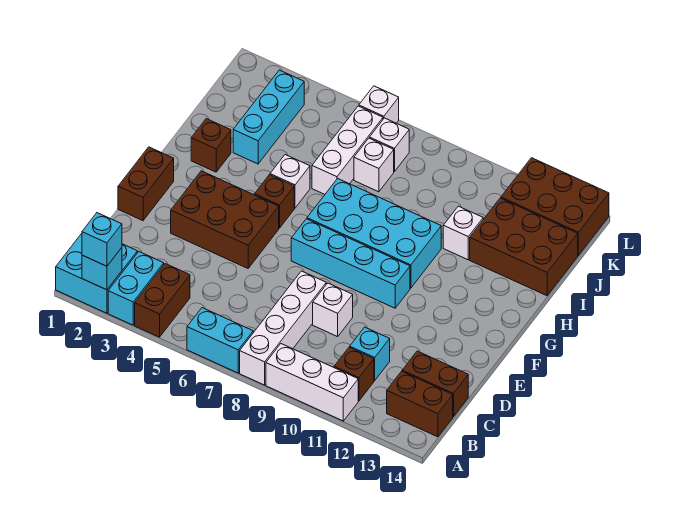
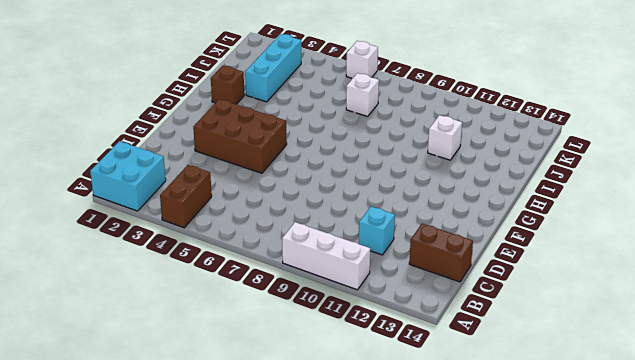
none -> cyan 1x2 brick [108,252,164,325]
none -> cyan 1x2 brick [187,308,253,373]
none -> white 1x4 brick [240,271,326,385]

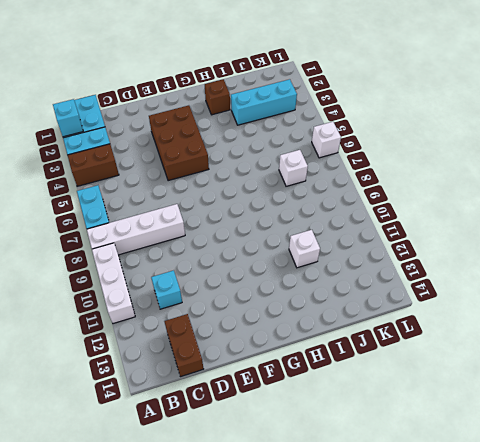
none -> brown 1x1 brick [334,347,374,401]
none -> brown 1x2 brick [387,371,453,437]
none -> white 1x1 brick [313,283,353,337]

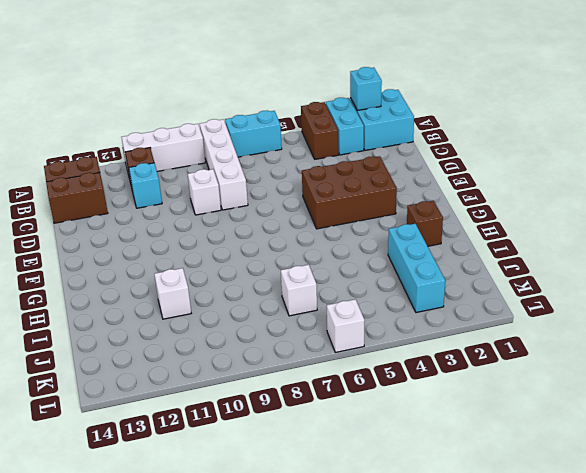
none -> brown 1x2 brick [118,147,174,221]
none -> cyan 1x4 brick [291,219,410,308]
none -> brown 1x1 brick [254,175,294,228]

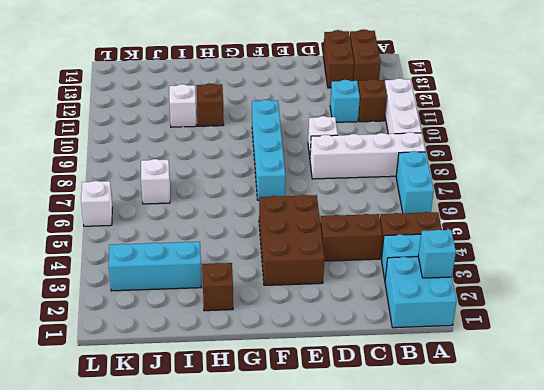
brown 1x2 brick [320,214,382,261] -> brown 1x2 brick moved to [118,147,174,221]
brown 1x1 brick [197,83,224,126] -> brown 1x1 brick moved to [254,175,294,228]
none -> cyan 2x4 brick [307,179,441,288]
none -> white 1x1 brick [270,155,310,208]
none -> white 1x3 brick [312,106,383,194]

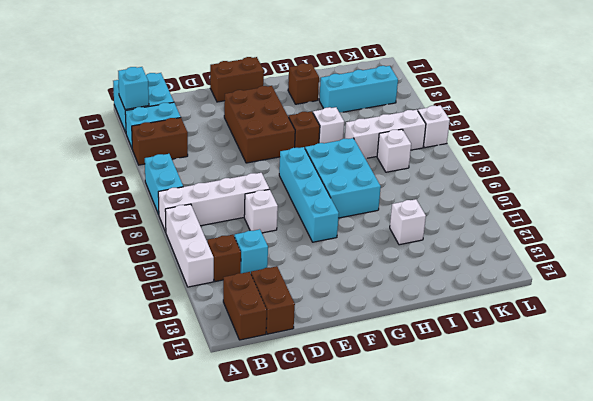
cyan 2x3 brick [305,138,381,218] -> cyan 2x4 brick [307,179,441,288]
none -> brown 2x3 brick [470,198,578,296]
none -> white 1x1 brick [370,118,409,172]
none -> brown 2x3 brick [501,158,609,255]

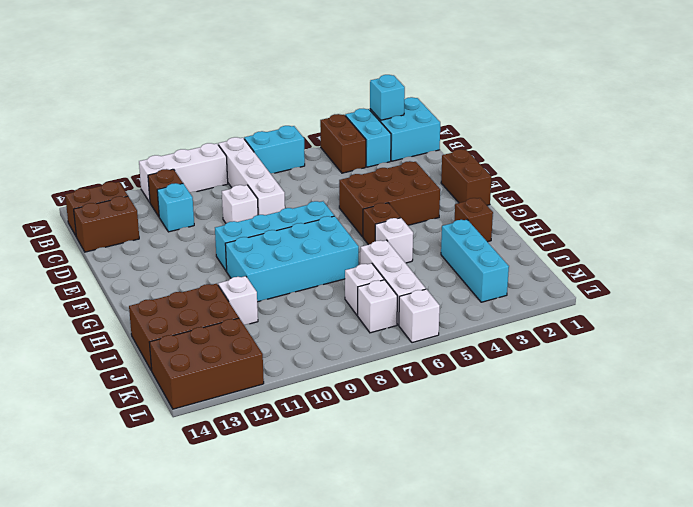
none -> cyan 1x1 brick [82,213,122,266]

